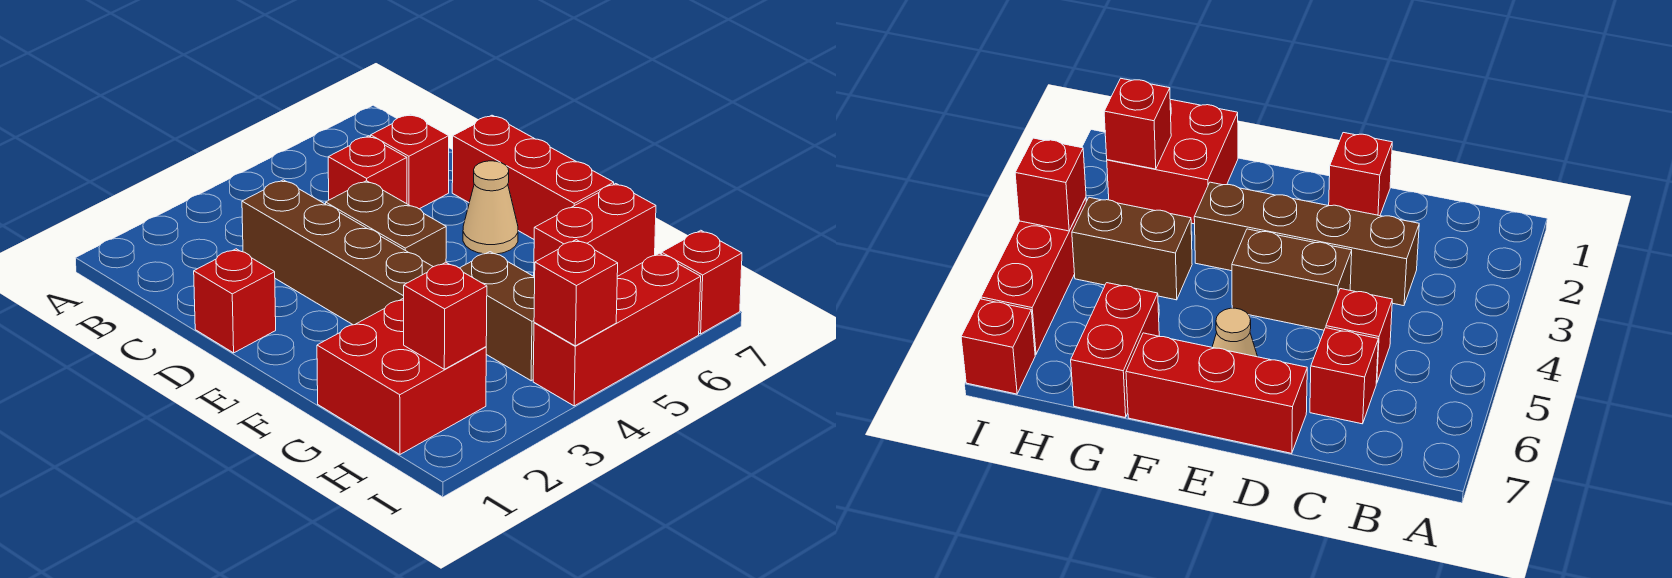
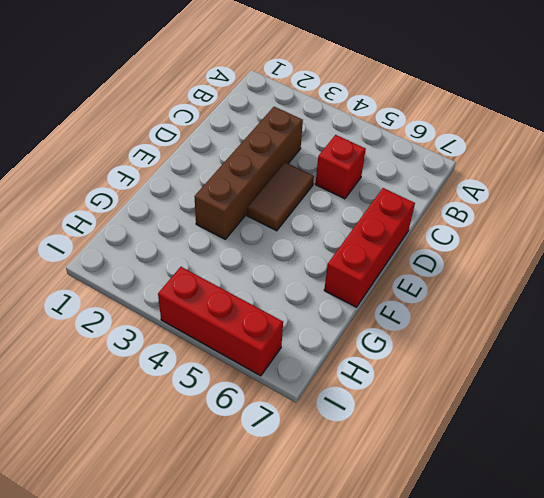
brown 1x2 tile [247,162,314,231] -> brown 1x2 brick [326,181,446,267]
none -> red 1x1 brick [371,114,449,209]
none -> red 1x1 brick [194,249,276,353]
none -> tan 1x1 cone [463,161,518,254]

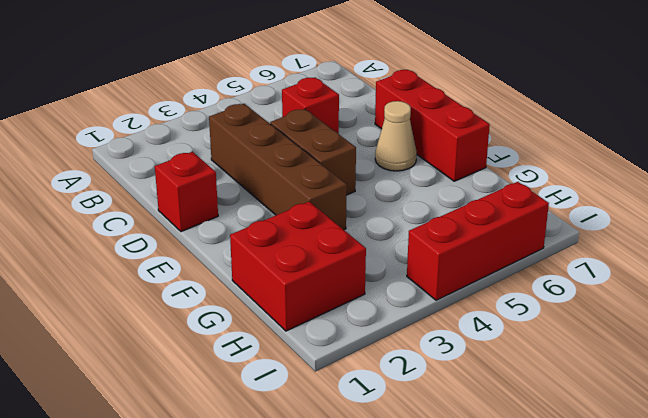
none -> red 1x1 brick [371,114,449,209]
none -> brown 1x2 brick [460,252,535,381]
none -> red 1x2 brick [534,184,656,277]

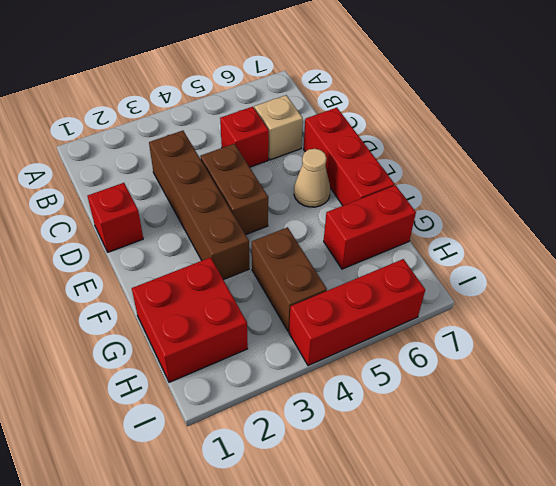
tan 1x1 brick [254,95,303,160] -> red 1x1 brick [371,114,449,209]
none -> red 1x1 brick [661,230,742,334]
none -> red 1x1 brick [404,262,487,369]
none -> red 1x1 brick [534,240,618,346]

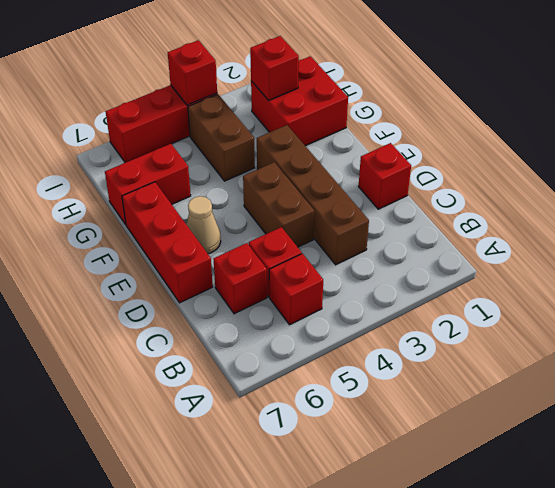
red 1x1 brick [269,254,323,325] -> red 1x1 brick moved to [661,230,742,334]

